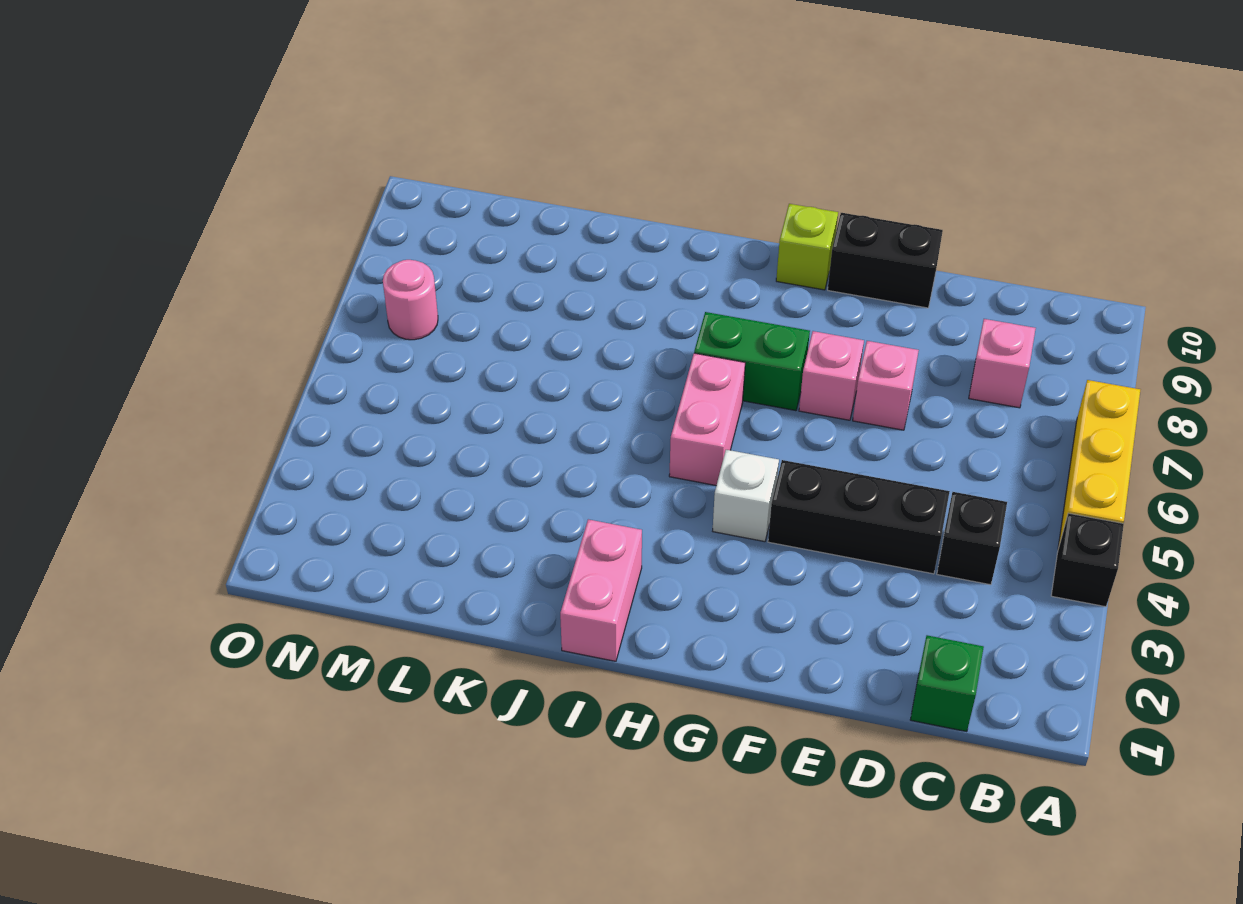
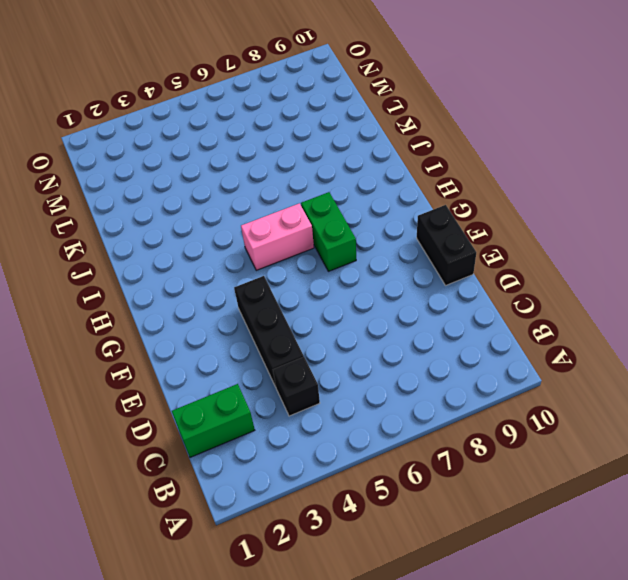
green 1x2 brick [172,384,255,457] -> green 1x1 brick [910,635,984,732]
none -> black 1x1 brick [1051,513,1124,607]
none -> yellow 1x3 brick [1058,380,1140,547]
none -> pink 1x1 brick [969,319,1036,408]

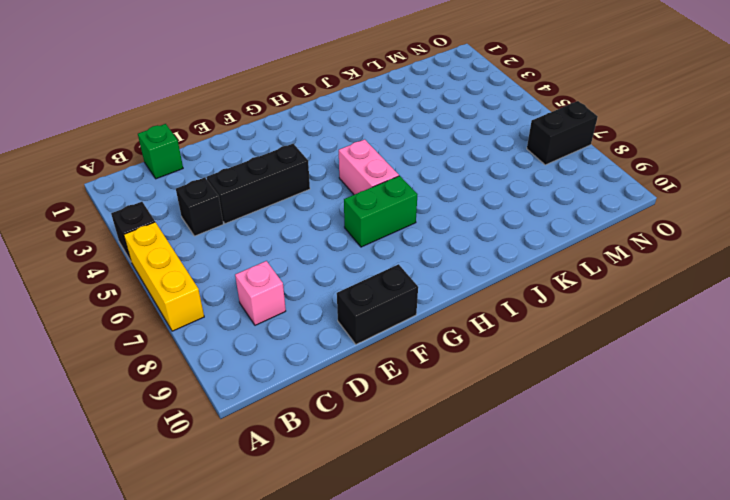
black 1x2 brick [527,101,598,165] -> pink 1x1 round brick [383,260,438,340]
none -> pink 1x1 brick [853,341,919,430]
none -> pink 1x1 brick [799,331,864,420]
none -> white 1x1 brick [713,450,779,542]

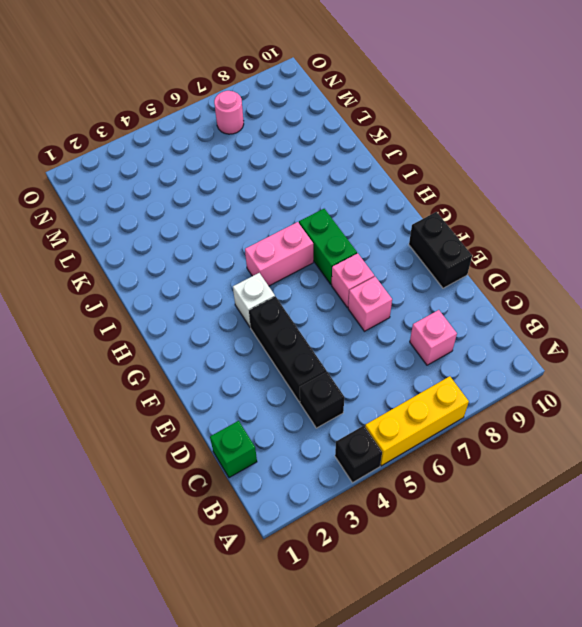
none -> lime 1x1 brick [776,204,838,290]
none -> pink 1x2 brick [560,519,642,661]

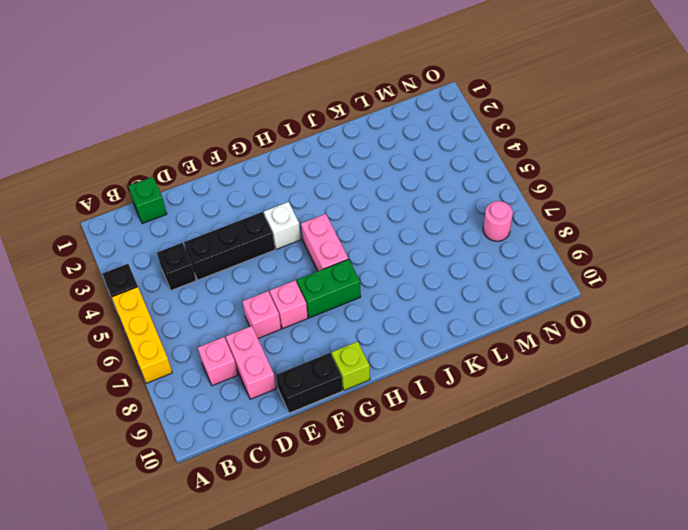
pink 1x2 brick [226,326,276,399] -> pink 1x2 brick moved to [560,519,642,661]

